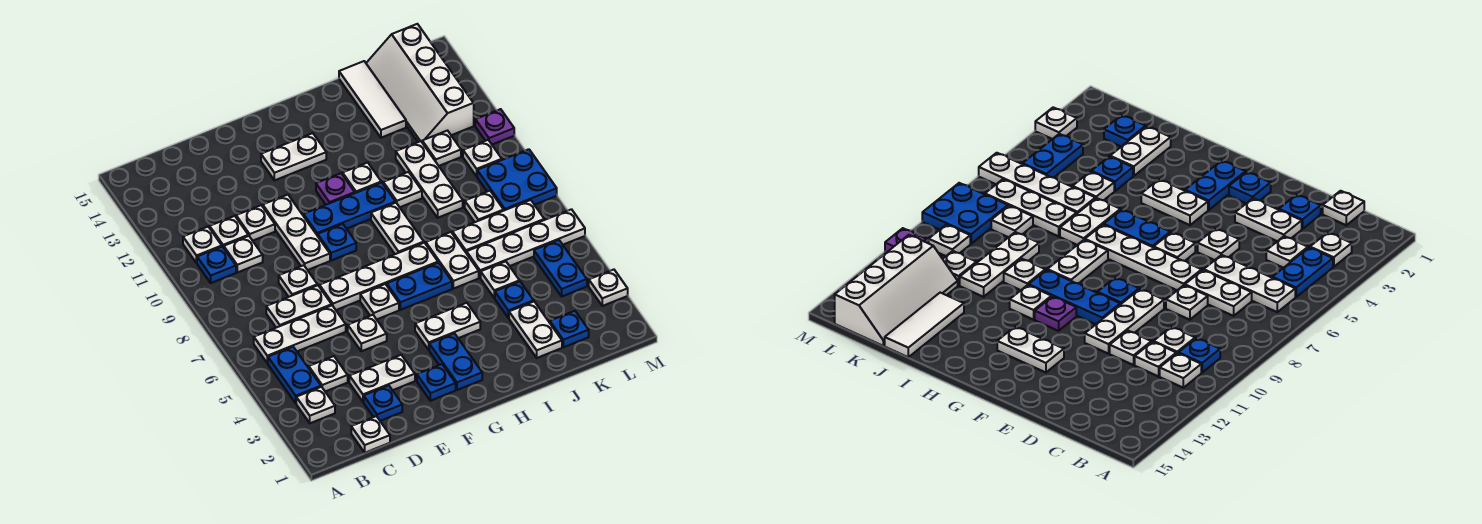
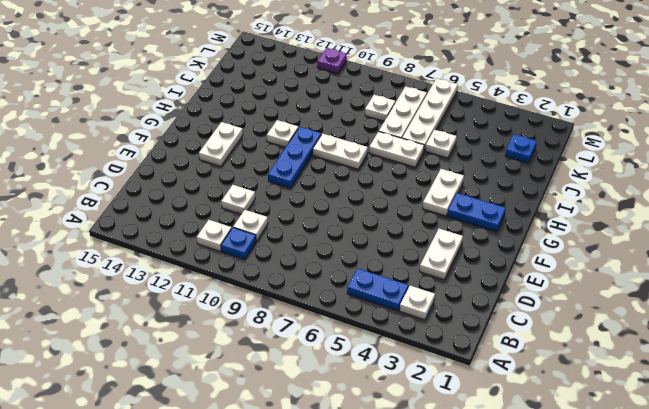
none -> white 1x3 plate [254,306,346,363]
none -> white 1x1 plate [351,416,390,453]
none -> white 1x1 plate [309,356,348,392]
none -> white 1x2 plate [266,285,332,328]

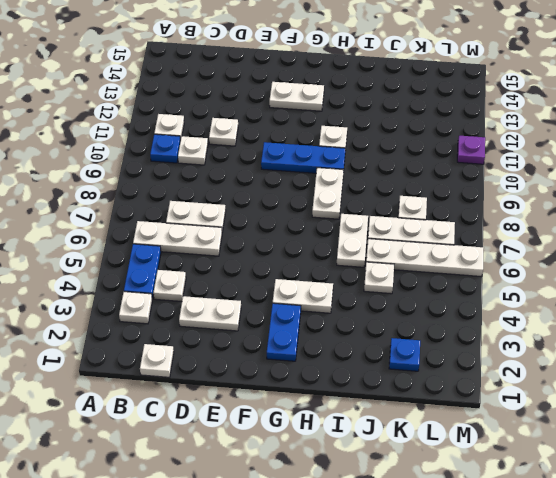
none -> white 1x1 plate [210,216,248,248]
none -> blue 1x1 plate [364,386,402,421]
none -> white 1x1 plate [279,265,317,297]
none -> white 1x1 plate [348,315,387,351]

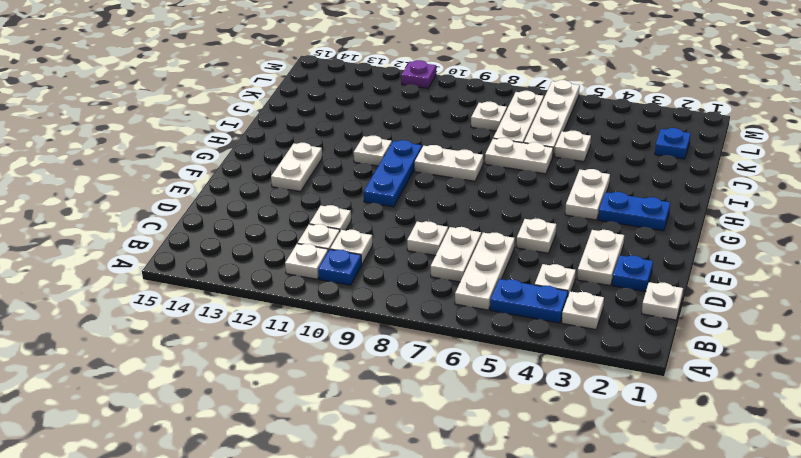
none -> white 1x4 plate [319,243,438,310]
none -> white 1x3 plate [263,195,330,270]
none -> blue 1x1 plate [417,364,456,401]
none -> white 1x1 plate [360,284,399,319]

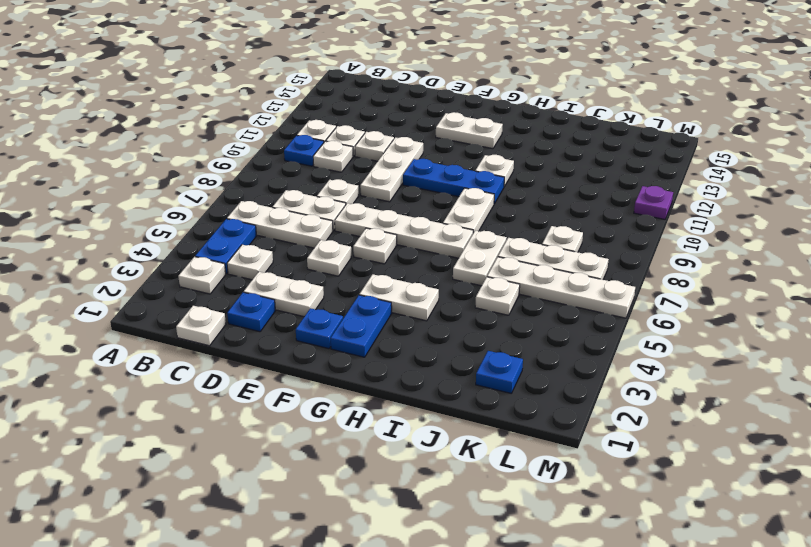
none -> blue 1x1 plate [318,224,356,261]
none -> blue 1x2 plate [387,263,452,310]
none -> purple 1x1 plate [316,173,355,205]
none -> white 1x1 plate [383,172,422,207]

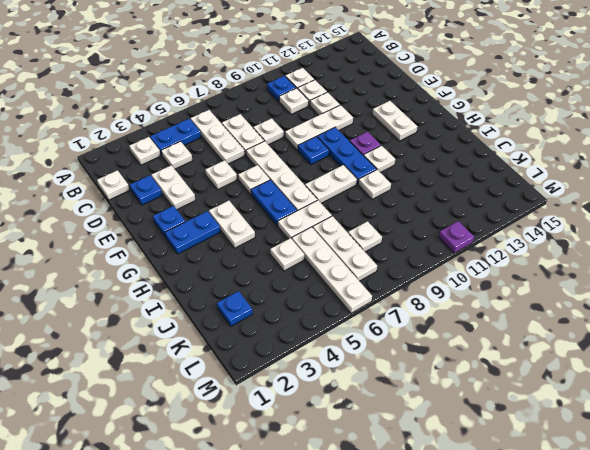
none -> white 1x2 plate [509,302,562,358]
none -> blue 1x1 plate [495,281,534,318]
none -> white 1x3 plate [396,141,463,218]
none -> white 1x3 tile [339,61,406,138]

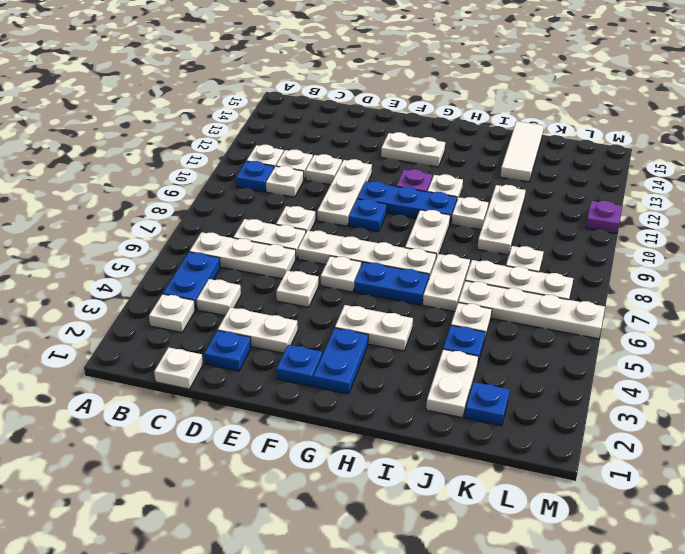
none -> white 1x1 plate [422,131,461,166]
none -> white 2x4 slope [366,24,474,142]
none -> blue 1x2 plate [534,240,587,296]
none -> blue 2x2 plate [477,149,557,210]

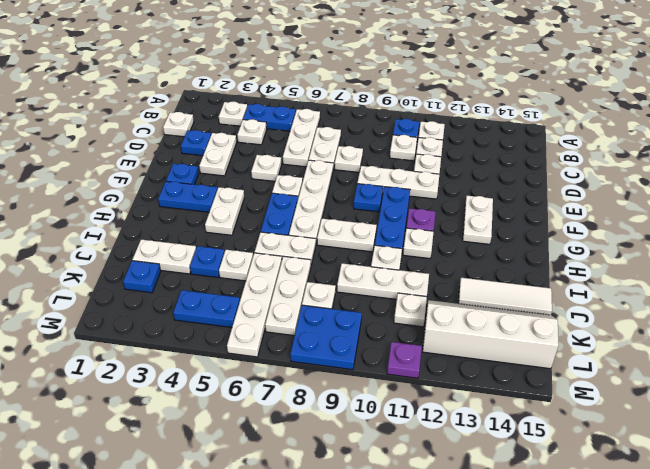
none -> white 1x1 plate [463,140,502,176]
none -> white 1x1 plate [589,270,628,306]

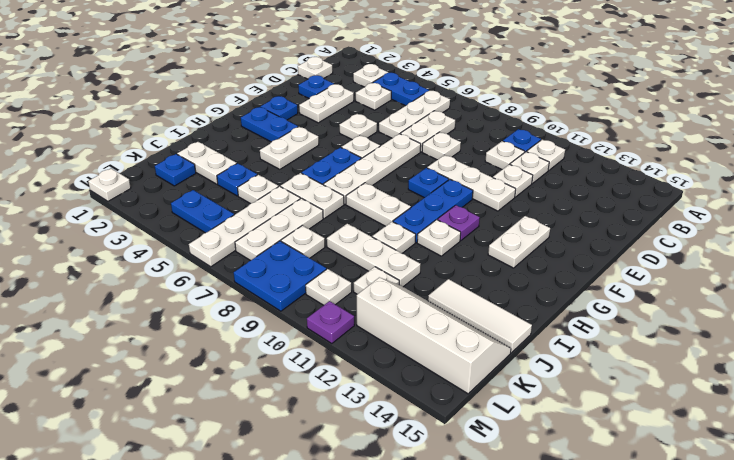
white 1x1 plate [88,168,131,201] -> white 1x1 plate moved to [589,270,628,306]

